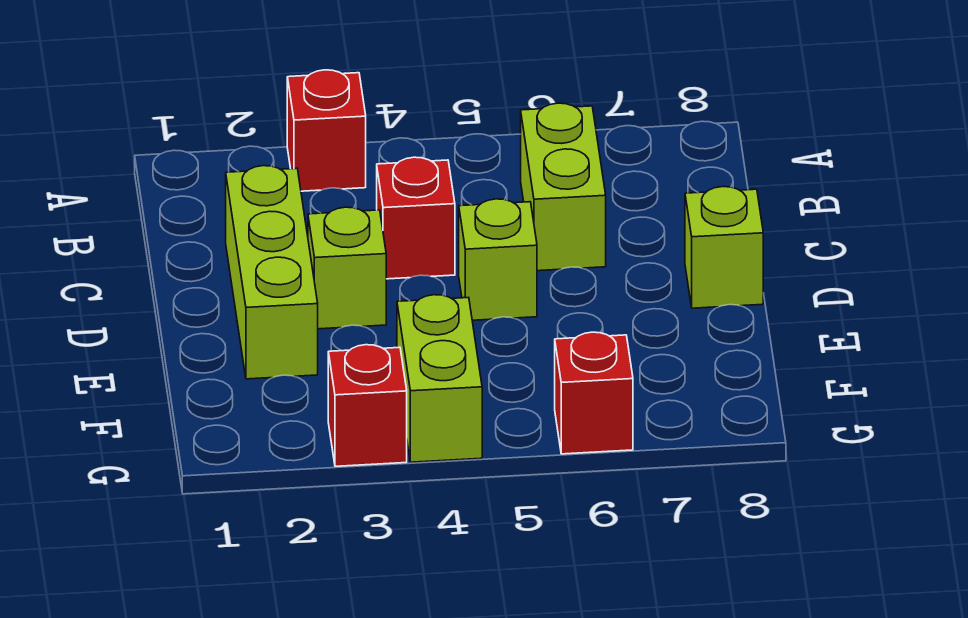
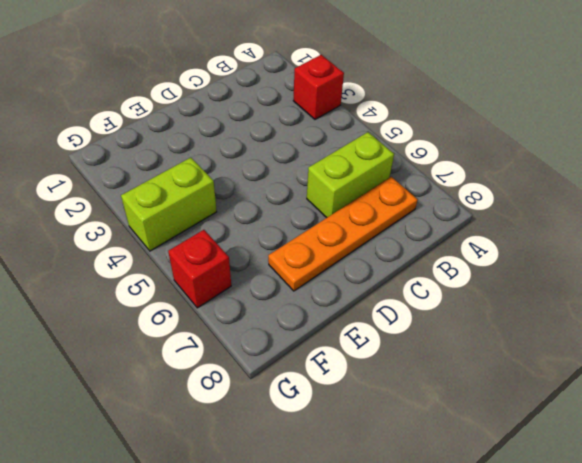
orange 1x4 plate [268,177,418,291] -> none
none -> lime 1x3 brick [226,166,318,379]
none -> red 1x1 brick [377,157,455,279]

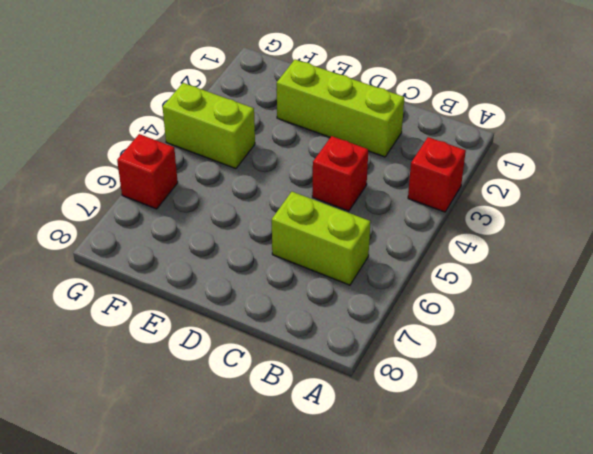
none -> lime 1x1 brick [308,207,386,329]
none -> lime 1x1 brick [459,199,537,320]

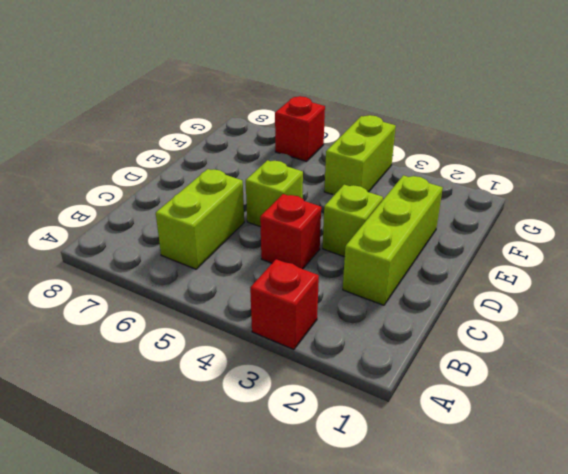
none -> lime 1x1 brick [685,187,763,308]
none -> red 1x1 brick [328,345,407,466]

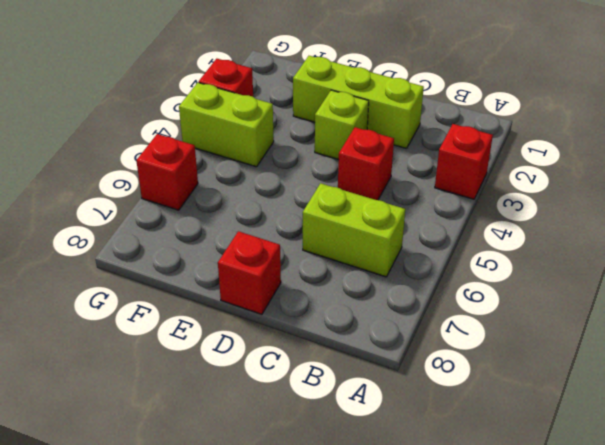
red 1x1 brick [218,231,281,314] -> lime 1x1 brick [685,187,763,308]
none -> lime 1x1 brick [459,199,537,320]

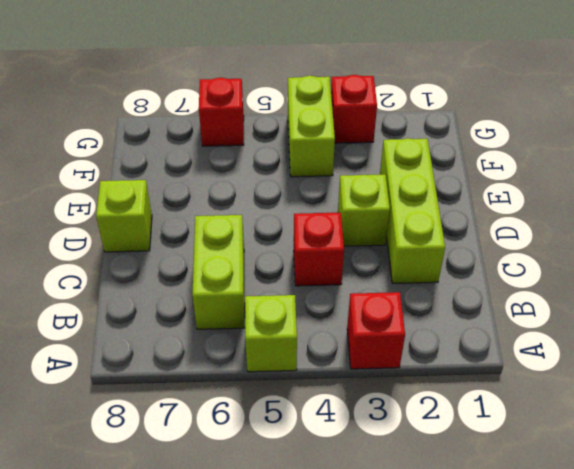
lime 1x1 brick [245,295,297,372] -> lime 1x1 brick moved to [459,199,537,320]

